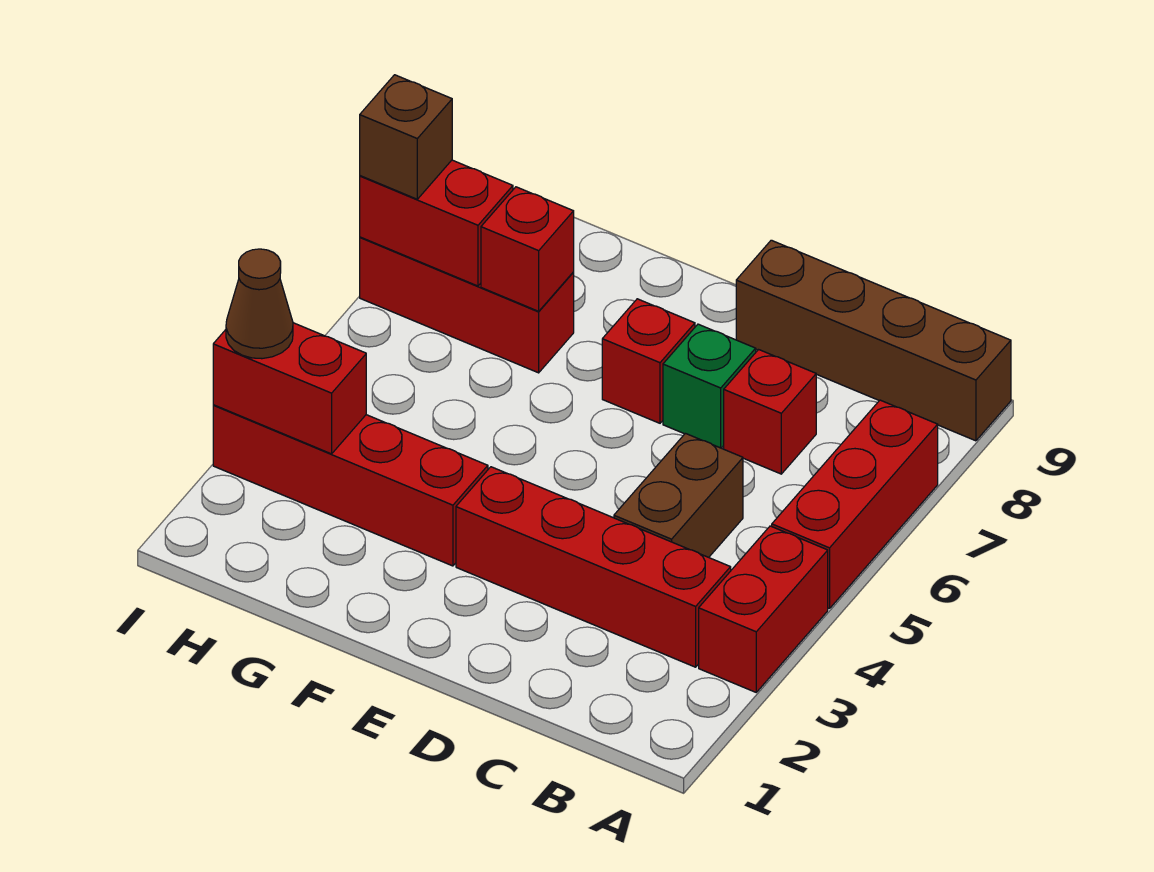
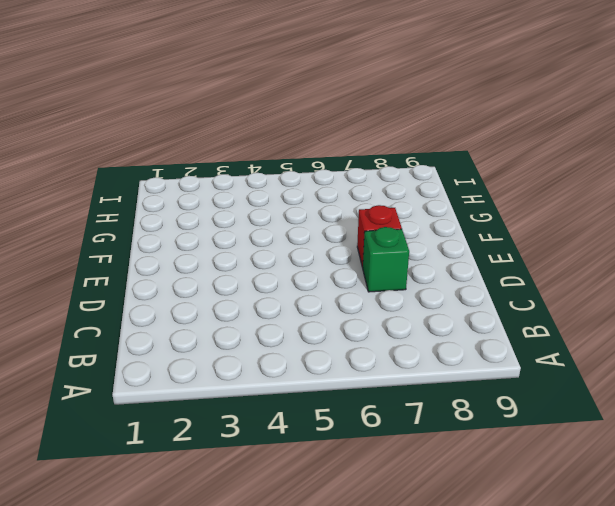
none -> red 1x2 brick [699,526,828,692]
none -> red 1x3 brick [772,400,938,609]
none -> brown 1x4 brick [736,240,1011,441]

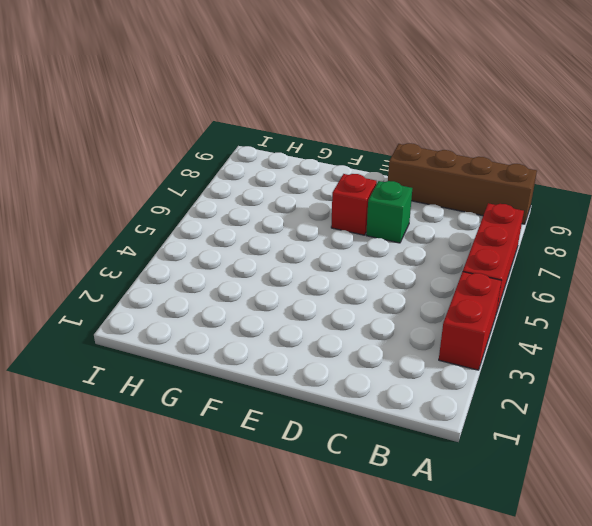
none -> red 1x4 brick [456,467,731,667]
none -> brown 1x2 brick [614,433,743,557]
none -> red 1x1 brick [724,350,816,474]

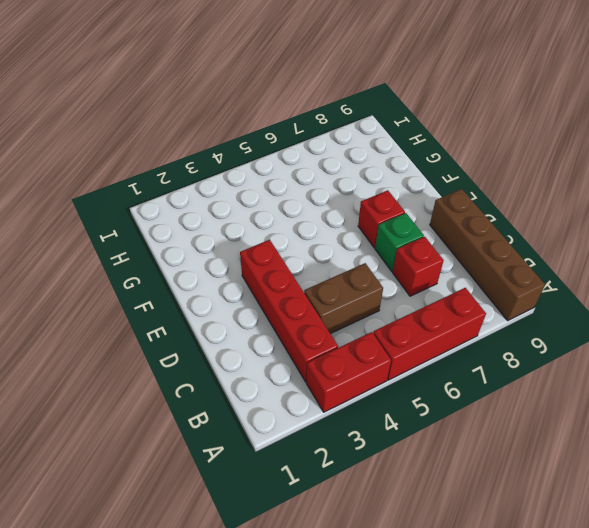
none -> red 1x4 brick [213,405,488,566]
none -> red 1x3 brick [360,237,574,373]
none -> red 1x1 brick [481,187,574,311]

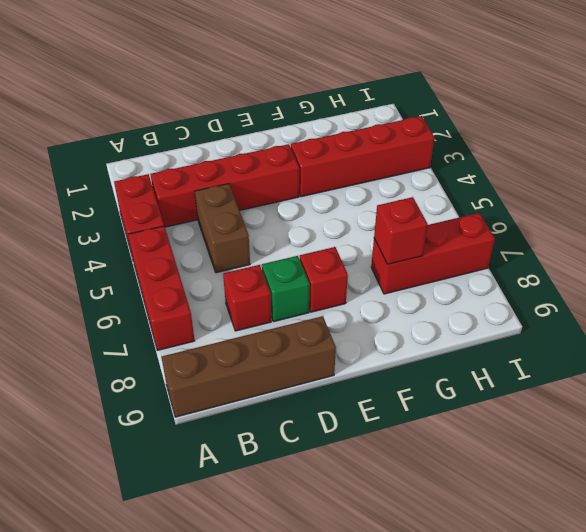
none -> red 1x2 brick [213,323,366,454]
none -> red 1x2 brick [360,160,513,286]
none -> brown 1x1 cone [226,249,293,359]

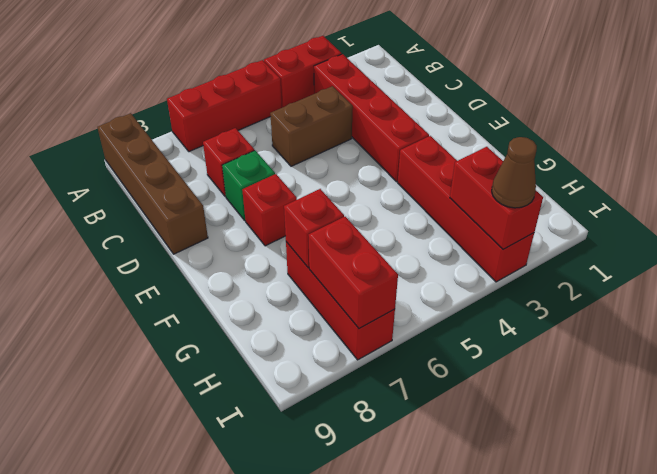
none -> brown 1x1 brick [360,75,452,199]

